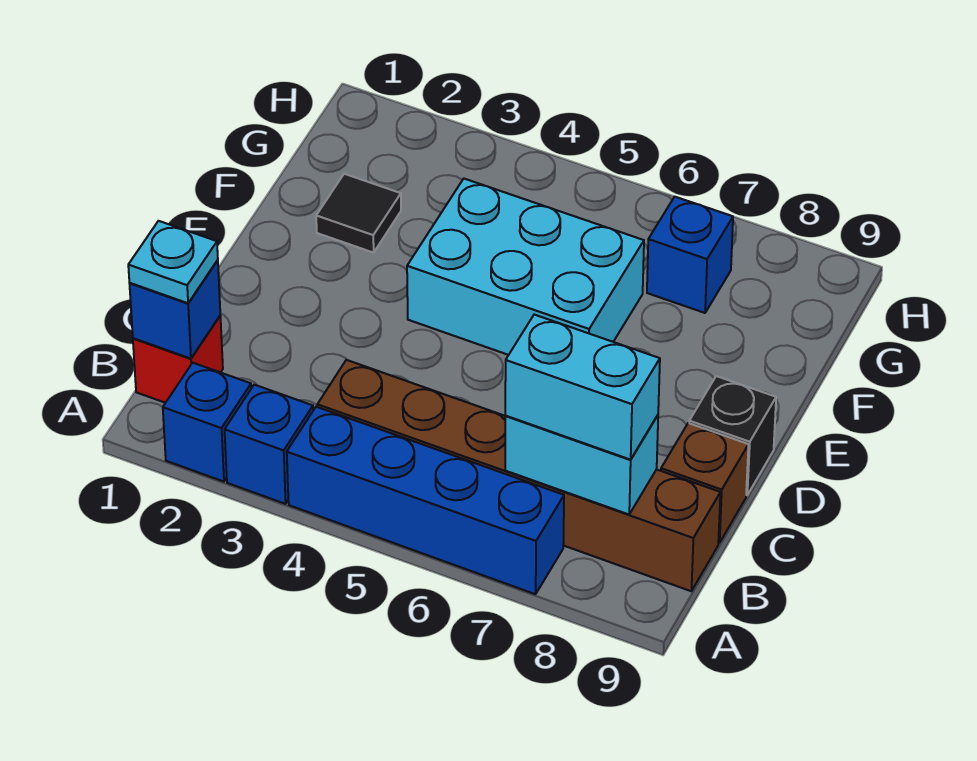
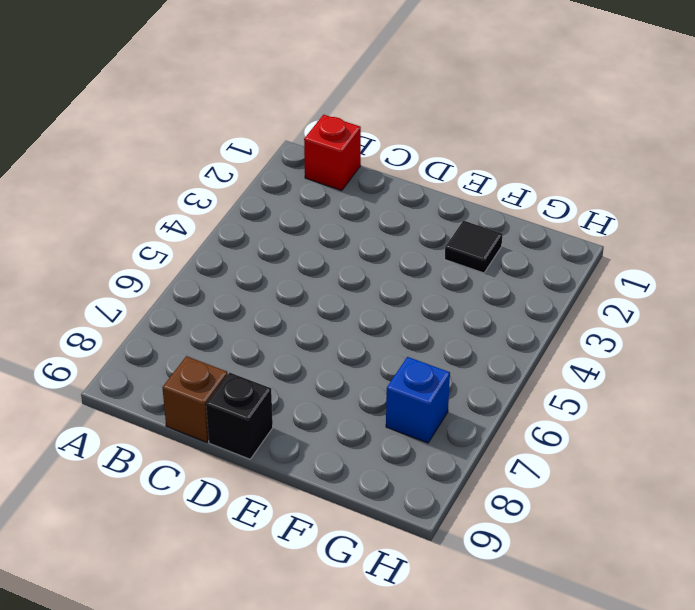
none -> blue 1x1 brick [163,363,251,482]
none -> blue 1x1 brick [225,385,313,504]
none -> blue 1x4 brick [287,407,564,594]

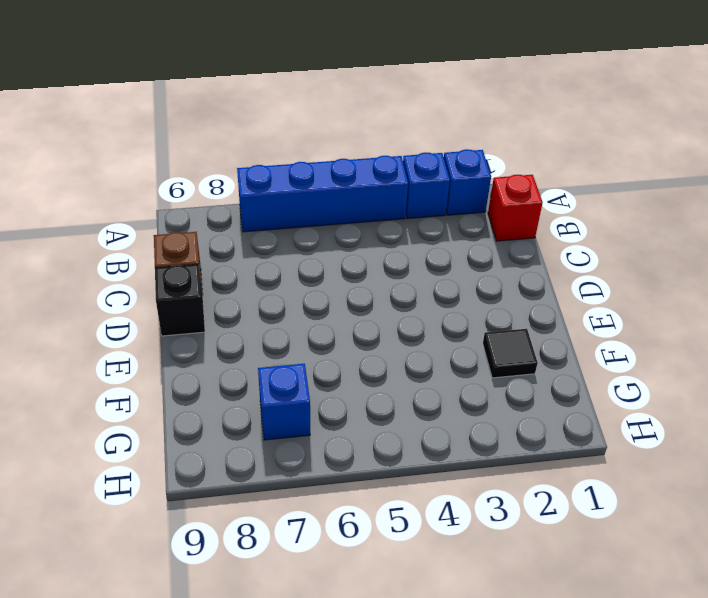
none -> brown 1x6 brick [317,360,720,591]
none -> cyan 2x3 brick [407,179,644,355]
none -> blue 1x1 brick [130,260,220,359]

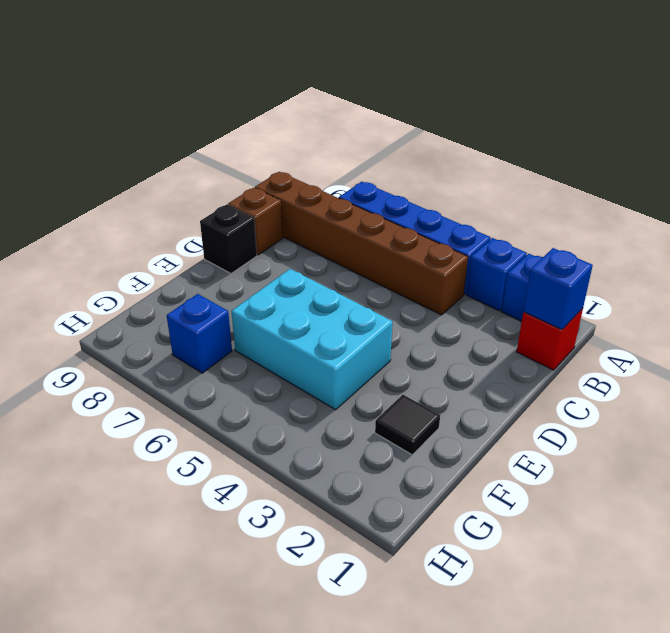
none -> cyan 1x2 brick [505,415,658,514]
none -> cyan 1x1 plate [128,221,218,303]
none -> cyan 1x2 brick [505,315,660,460]

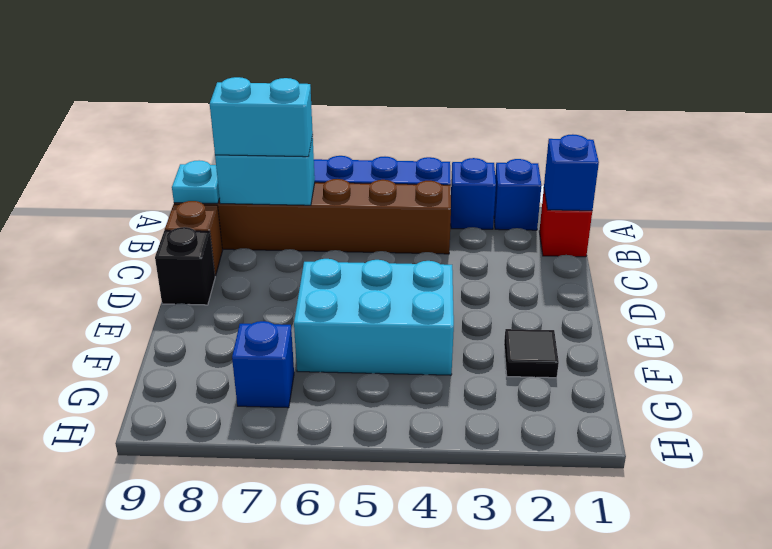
cyan 1x1 plate [172,160,220,203] -> cyan 1x1 plate moved to [128,221,218,303]

